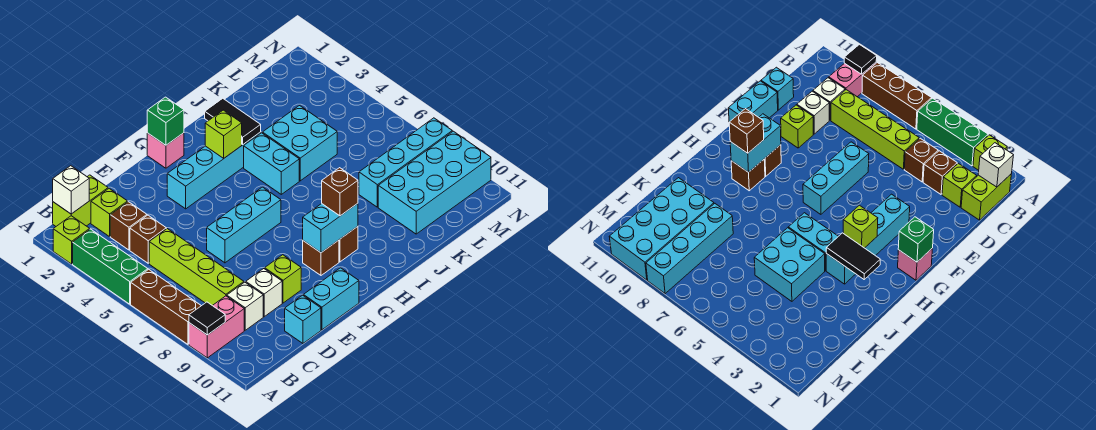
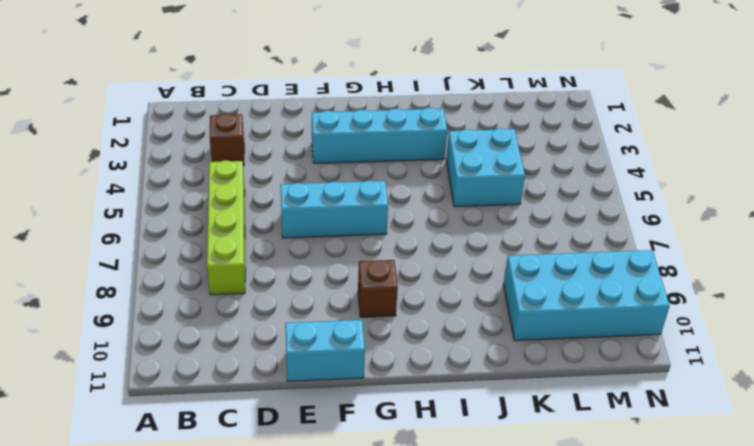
none -> lime 1x1 brick [53,216,90,264]
none -> green 1x3 brick [73,229,148,304]
none -> brown 1x3 brick [131,269,201,344]
none -> pink 1x2 brick [189,296,244,358]

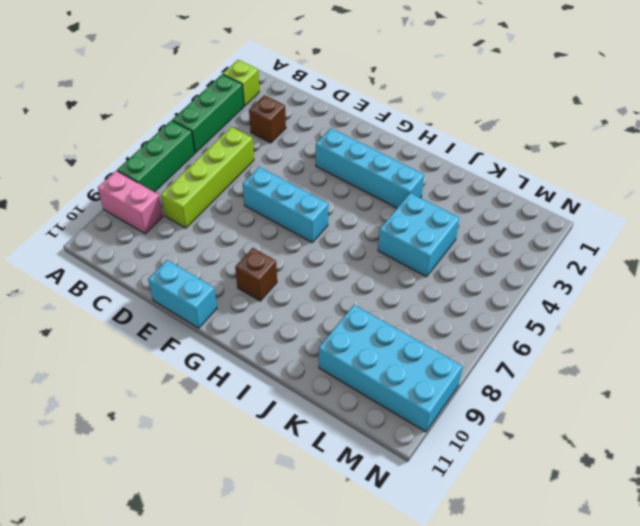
green 1x3 brick [117,121,195,192] -> brown 1x3 brick [131,269,201,344]
none -> lime 1x2 brick [53,175,108,226]
none -> lime 1x1 brick [91,188,128,237]
none -> brown 1x1 brick [130,215,166,263]
none -> white 1x1 brick [227,282,263,330]

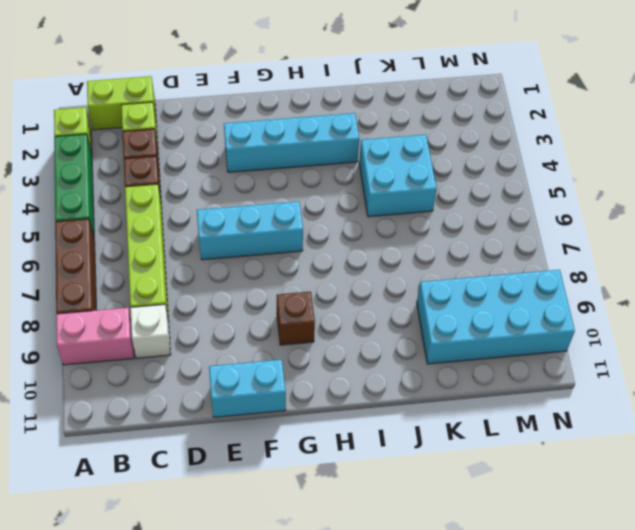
none -> white 1x1 brick [246,269,282,317]
none -> cyan 1x1 brick [285,295,321,343]
none -> lime 1x1 brick [265,255,301,303]
none -> pink 1x1 brick [147,133,184,168]

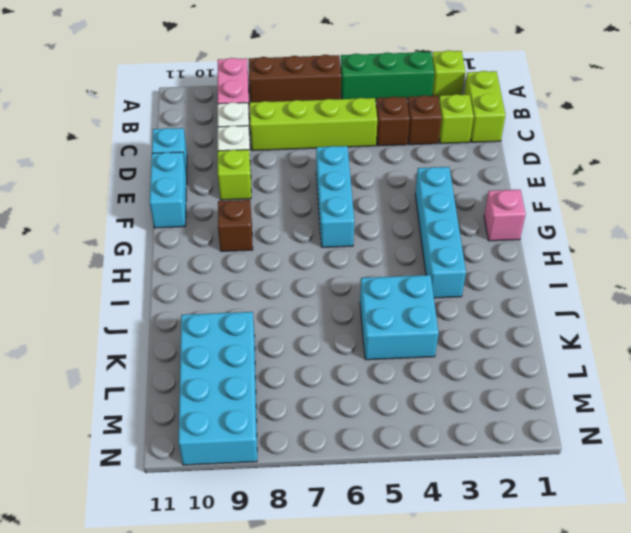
none -> brown 1x1 brick [339,226,358,262]
none -> cyan 1x2 brick [244,133,299,194]
none -> cyan 1x4 brick [359,118,452,207]
none -> black 1x1 tile [189,302,225,335]

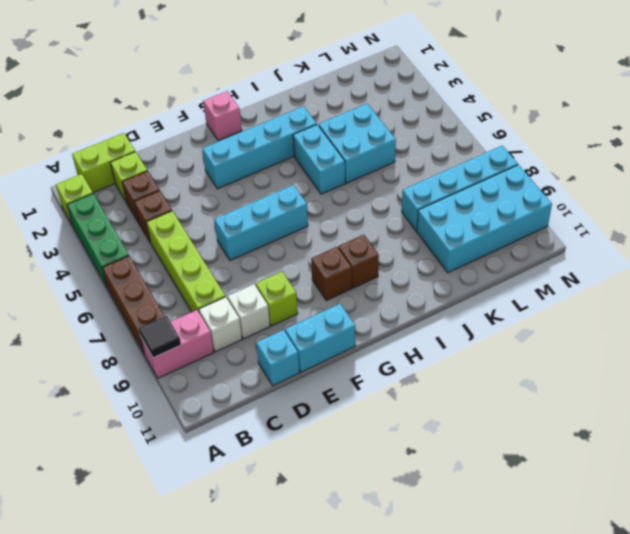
none -> white 1x1 brick [53,166,89,214]
none -> green 1x1 brick [147,97,184,145]
none -> cyan 1x2 brick [303,204,358,253]
none -> lime 1x1 brick [205,110,242,159]

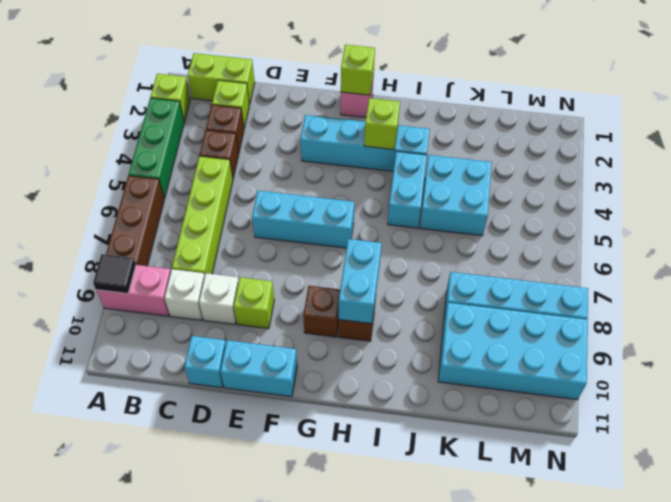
lime 1x1 brick [341,45,375,95] -> green 1x1 brick [147,97,184,145]
cyan 1x2 brick [339,239,382,324] -> cyan 1x2 brick turned to [303,204,358,253]
none -> white 1x1 brick [53,166,89,214]
none -> black 1x2 tile [205,98,261,145]
none -> brown 1x1 brick [322,168,358,216]

